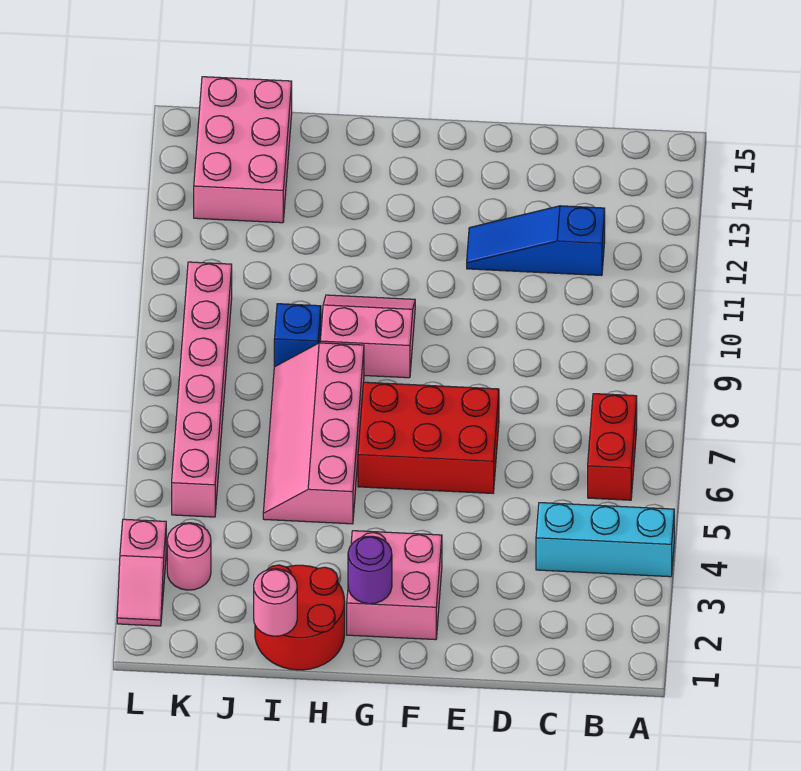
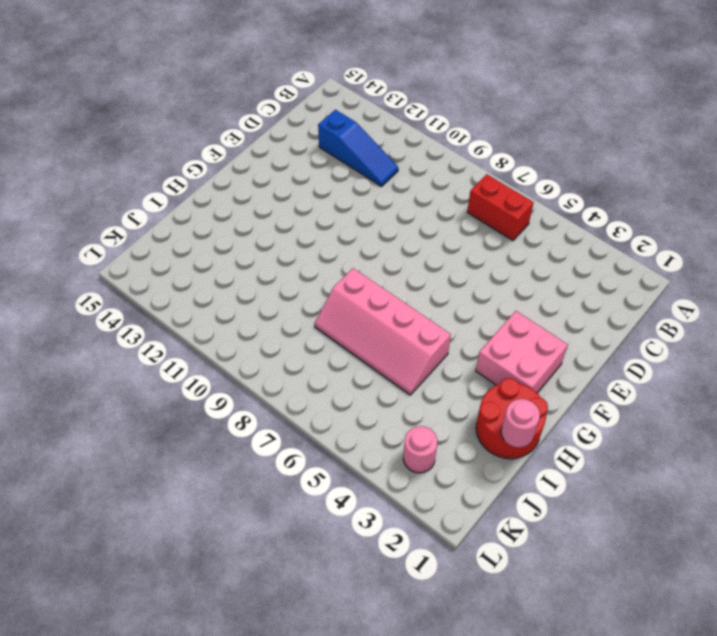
blue 1x3 slope [318,110,398,186] -> blue 1x3 slope turned to [467,206,605,276]
none -> cyan 1x3 brick [536,503,674,577]
none -> red 2x3 brick [358,382,499,493]
none -> pink 2x2 slope [320,295,415,378]

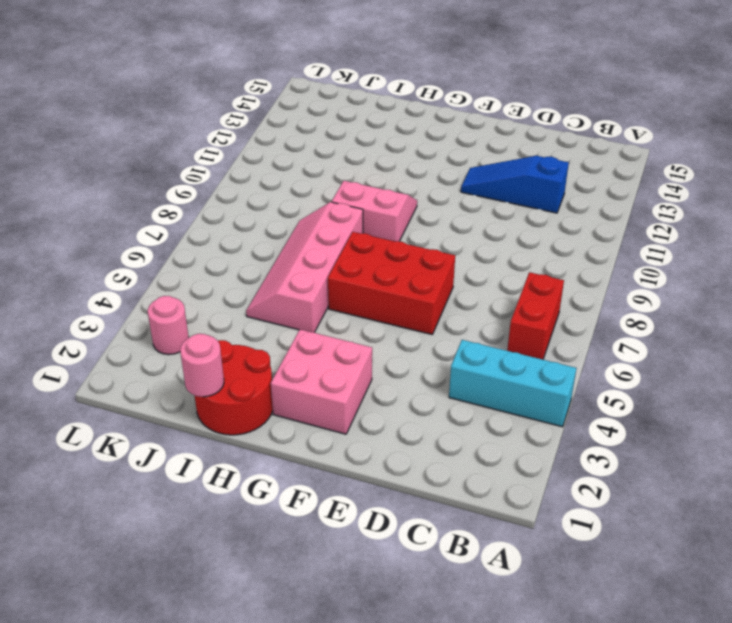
none -> blue 1x1 brick [274,304,321,367]
none -> pink 2x3 brick [194,77,292,223]
none -> pink 1x6 brick [172,262,232,517]

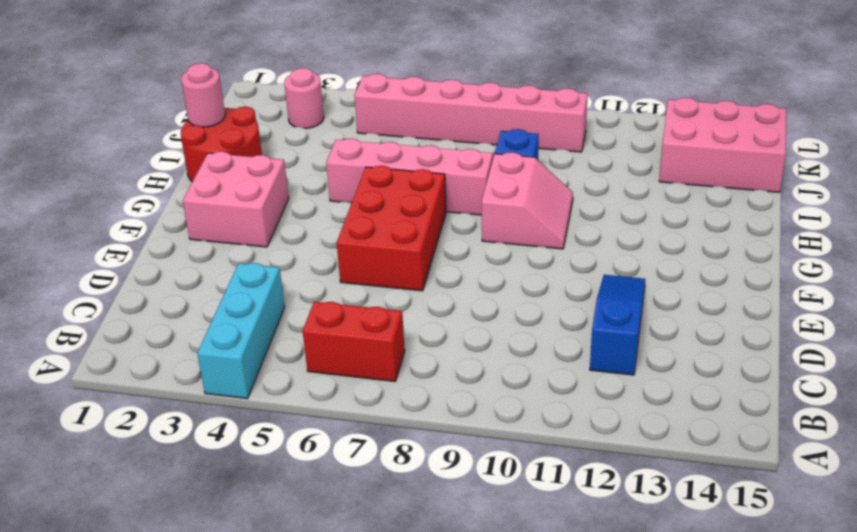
none -> pink 1x2 slope [117,519,166,626]
none -> purple 1x1 round brick [348,536,392,604]

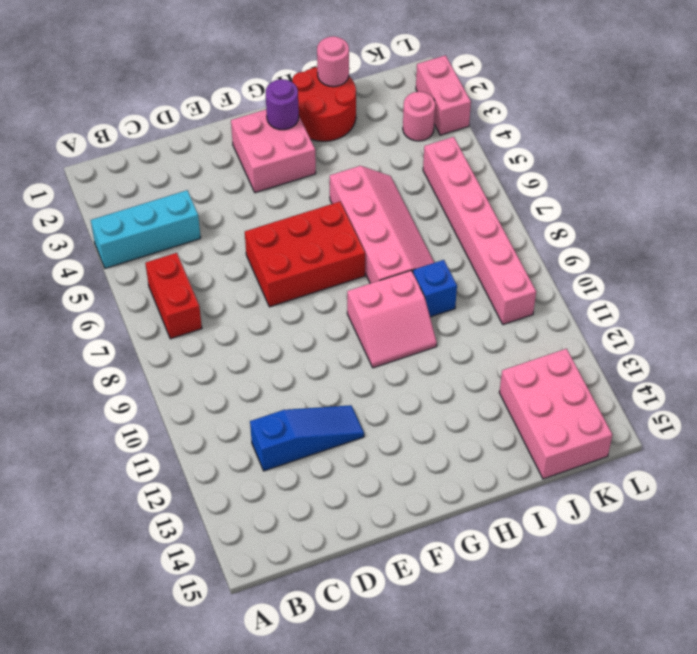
pink 1x2 brick [416,55,471,135] -> pink 1x2 slope [117,519,166,626]

